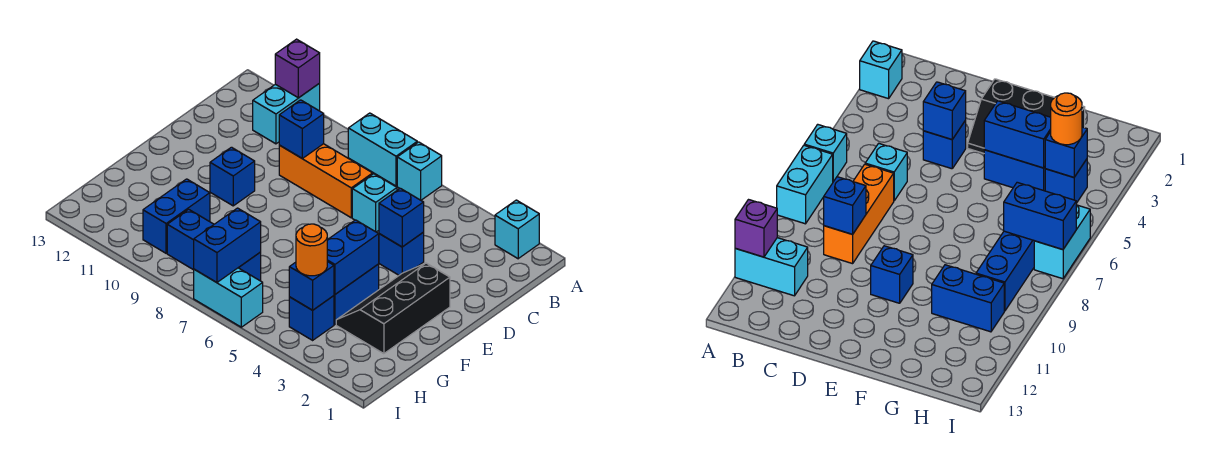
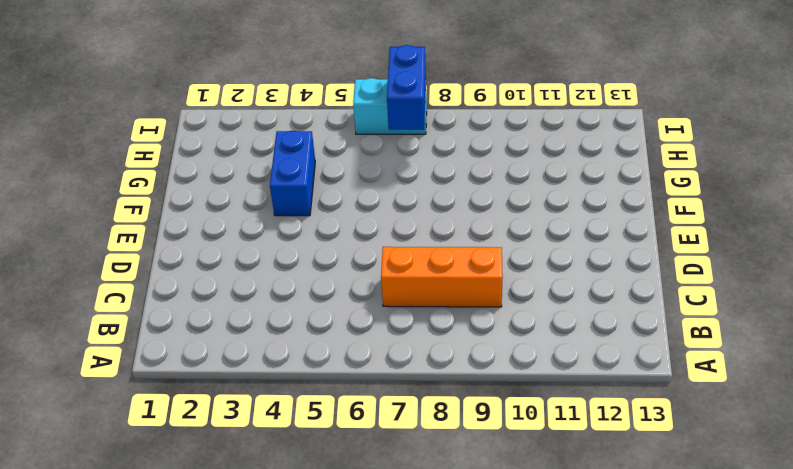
none -> cyan 1x1 brick [495,200,539,259]
none -> cyan 1x1 brick [397,142,442,200]
none -> cyan 1x2 brick [348,113,417,186]

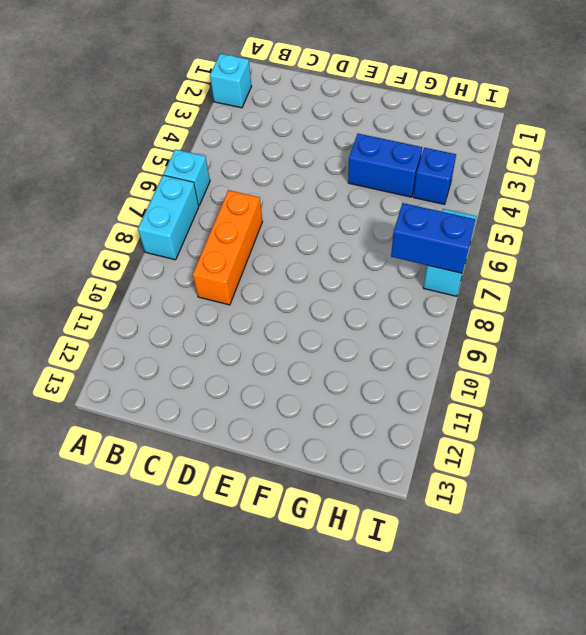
none -> cyan 1x2 brick [253,83,320,144]
none -> cyan 1x1 brick [352,174,397,232]
none -> blue 1x1 brick [379,233,424,275]

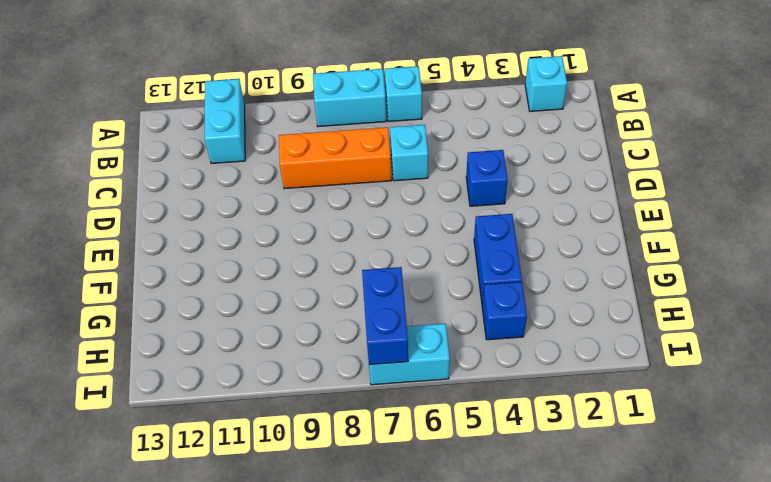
none -> black 2x3 slope [336,263,450,354]
none -> blue 1x1 brick [210,147,255,206]
none -> blue 1x2 brick [143,179,210,253]

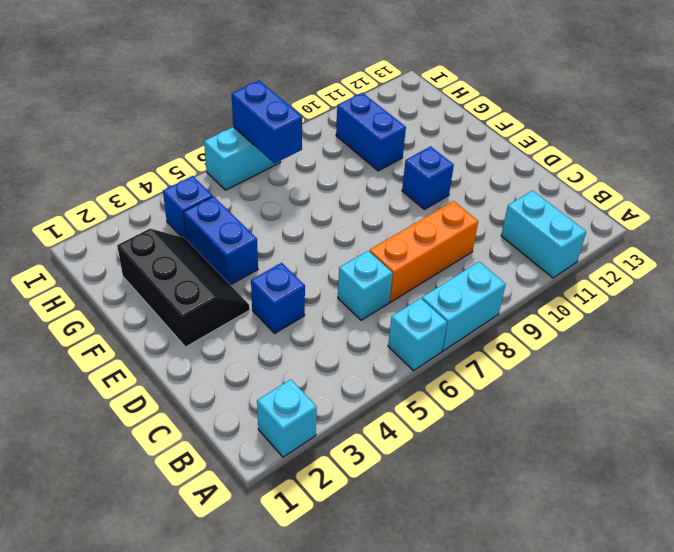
none -> blue 1x3 brick [167,209,261,281]
none -> purple 1x1 brick [275,39,320,98]
none -> blue 1x1 brick [279,100,324,158]

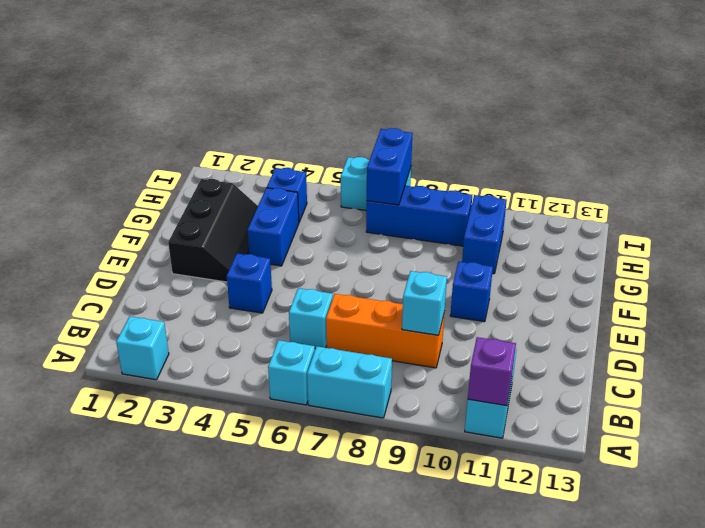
cyan 1x1 brick [402,271,447,335] -> blue 1x1 brick [279,100,324,158]
none -> blue 1x1 brick [379,188,424,247]
none -> blue 1x2 brick [327,220,379,294]
none -> blue 1x1 brick [289,262,334,310]

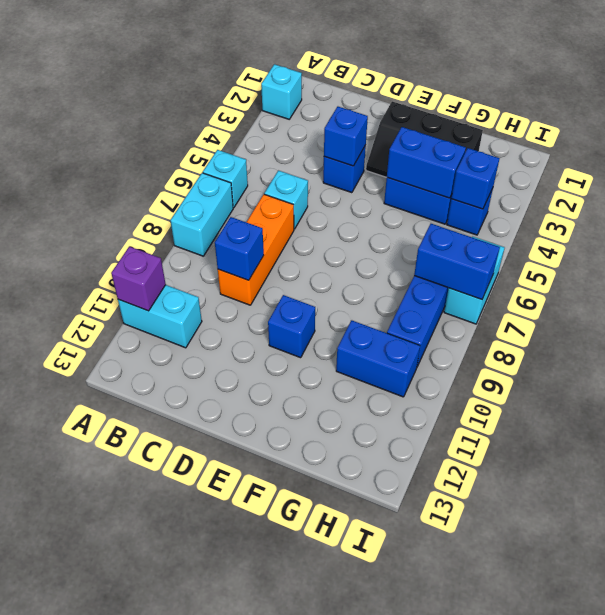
none -> orange 1x1 round brick [296,224,327,276]

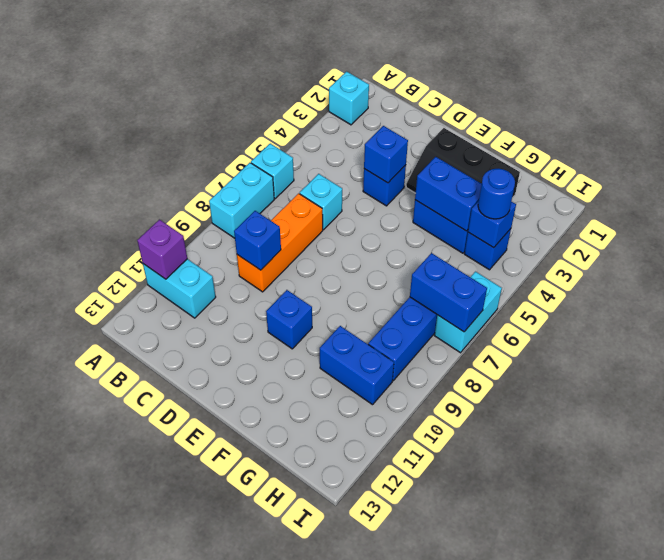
blue 1x1 round brick [478,169,515,219] -> orange 1x1 round brick [296,224,327,276]

